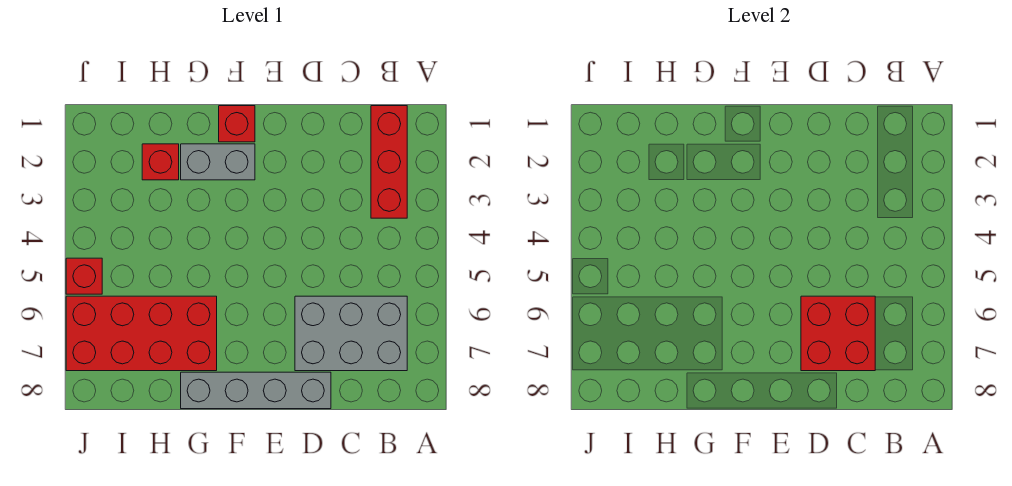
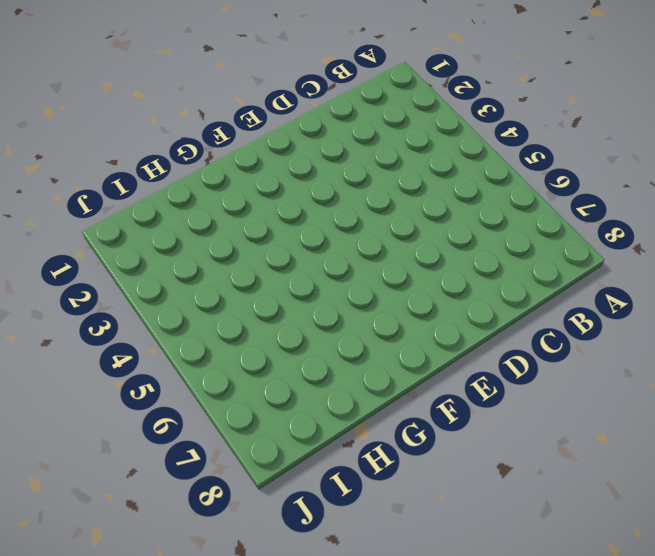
none -> red 1x3 brick [371,106,407,218]
none -> grey 2x3 brick [295,296,407,371]

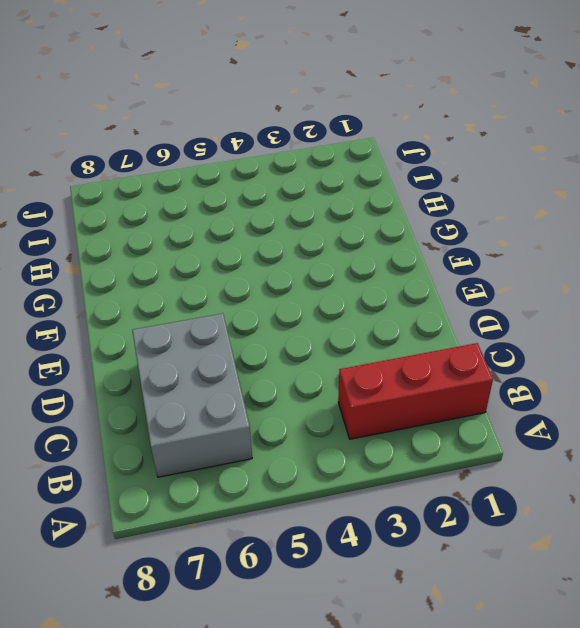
none -> grey 1x4 brick [181,372,331,409]
none -> red 1x1 brick [219,106,255,142]

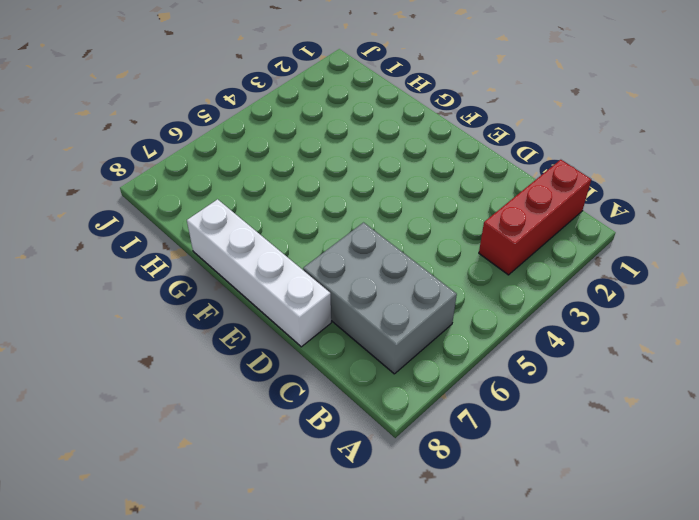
white 1x4 brick [187,199,331,347] -> grey 1x4 brick [181,372,331,409]
none -> red 1x1 brick [219,106,255,142]
none -> grey 1x2 brick [181,144,255,180]

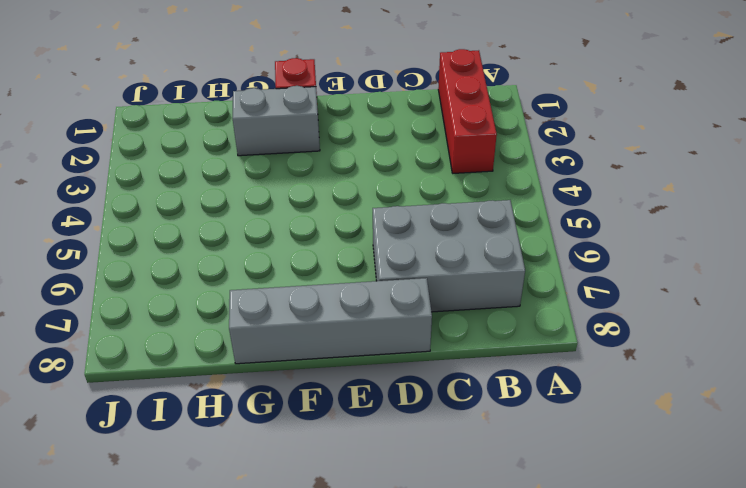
none -> red 2x4 brick [66,296,217,371]
none -> red 1x1 brick [142,144,179,180]

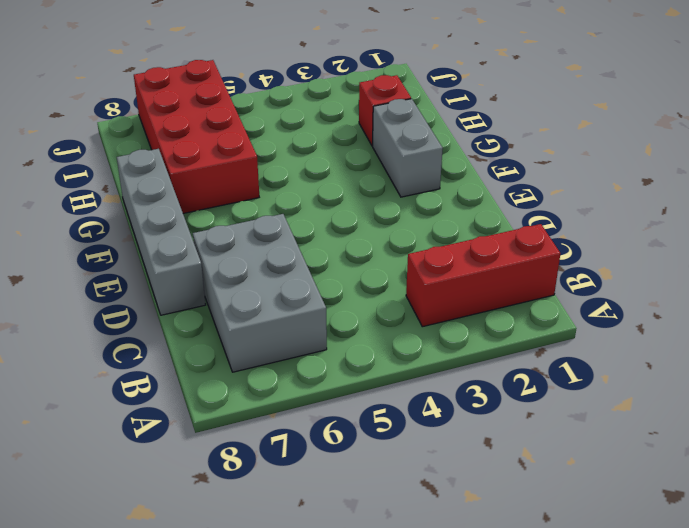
none -> red 1x1 brick [219,106,255,142]
none -> red 1x1 brick [66,258,102,294]

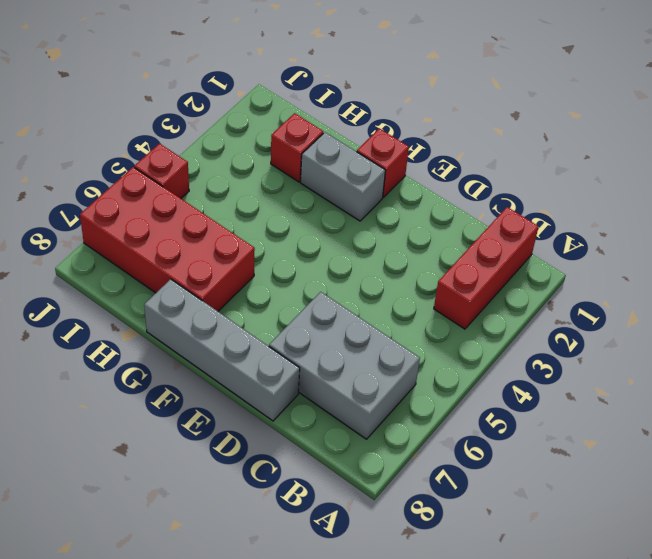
none -> red 2x2 brick [801,296,875,371]

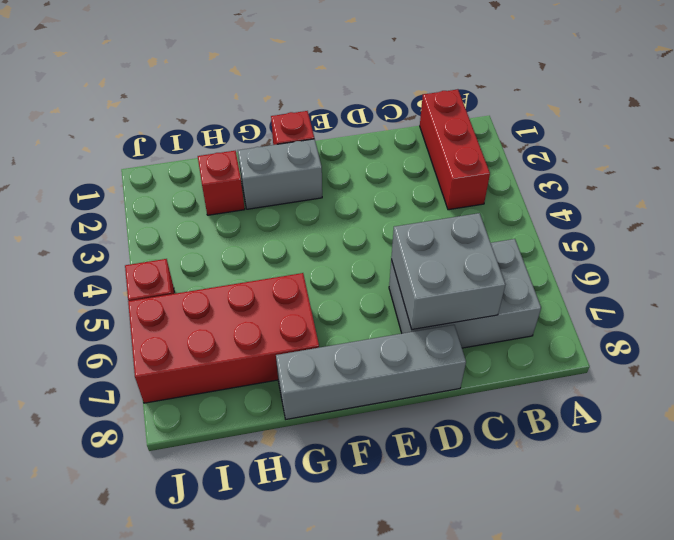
grey 2x2 brick [391,213,505,330] -> red 2x2 brick [801,296,875,371]

